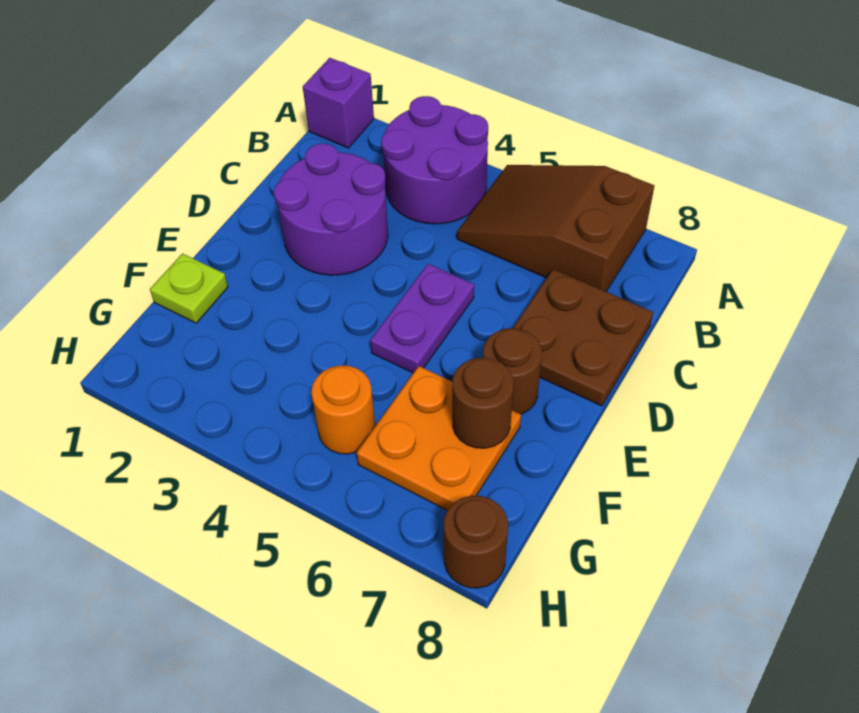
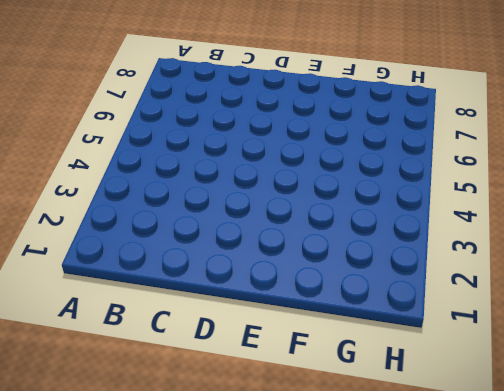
none -> purple 1x1 brick [303,58,374,148]
none -> purple 2x2 round brick [381,96,488,224]
none -> brown 2x3 slope [457,165,654,291]

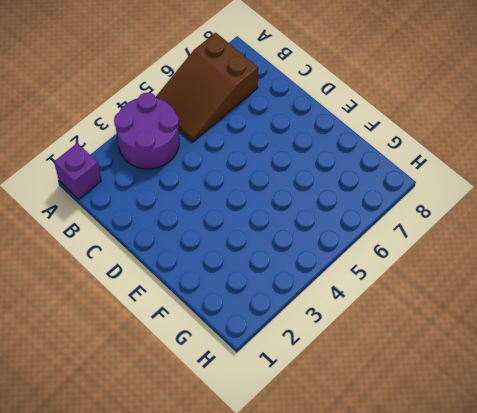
none -> purple 2x2 round brick [274,144,388,275]
none -> brown 2x2 plate [513,269,653,406]
none -> purple 1x2 plate [370,264,474,373]

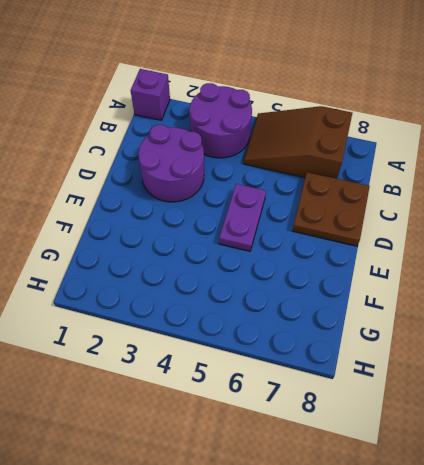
none -> brown 1x1 round brick [483,328,542,414]
none -> lime 1x1 plate [150,254,228,323]
none -> orange 2x2 plate [357,366,521,510]

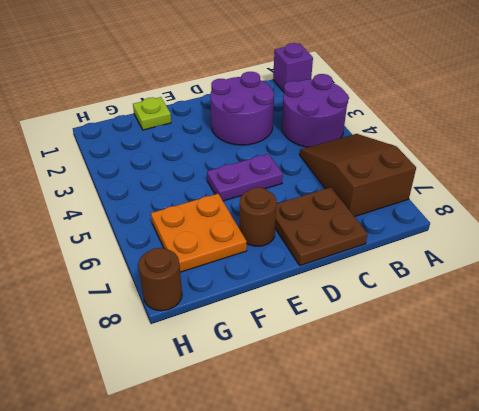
none -> orange 1x1 round brick [311,365,375,454]
none -> brown 1x1 round brick [452,358,514,448]

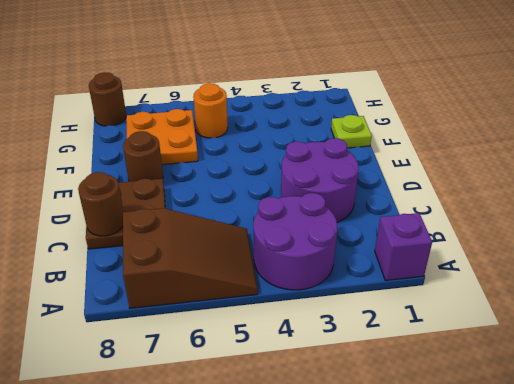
brown 1x1 round brick [78,172,123,236] -> brown 1x1 round brick moved to [452,358,514,448]
none -> purple 1x2 plate [370,264,474,373]

